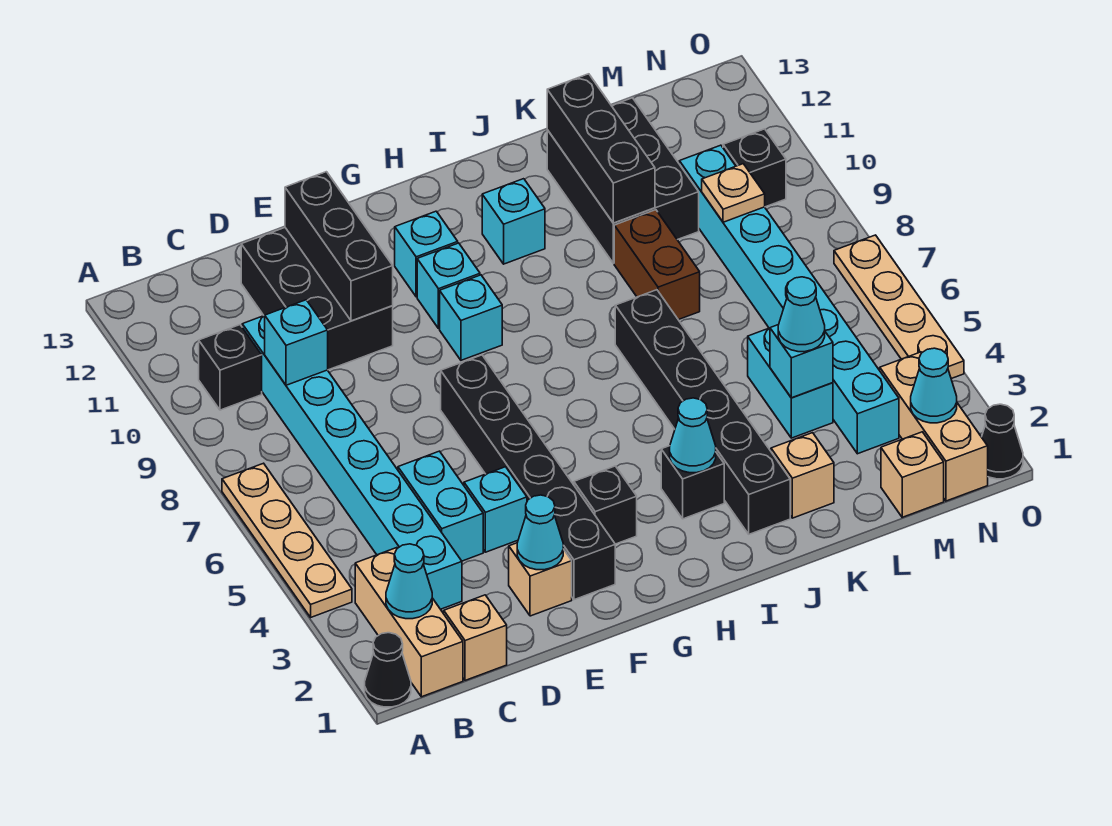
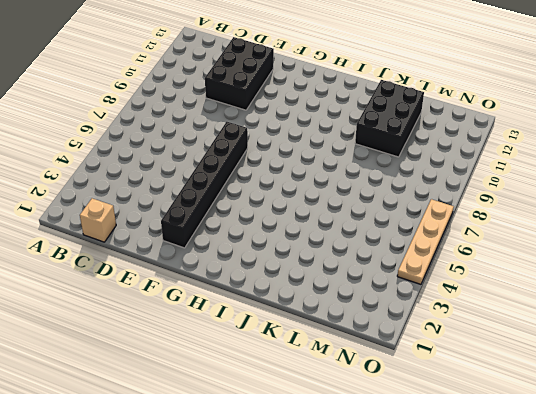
none -> black 1x1 cone [365,633,411,707]
none -> tan 1x4 plate [222,463,352,617]
none -> tan 1x3 brick [355,548,463,697]
none -> black 1x1 brick [199,325,262,410]

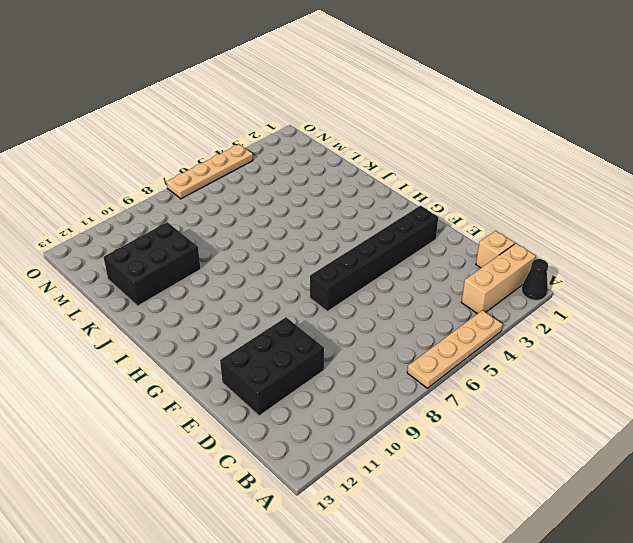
none -> black 1x1 brick [199,325,262,410]
none -> cyan 1x8 brick [242,316,462,609]
none -> cyan 1x2 brick [398,451,483,561]
none -> tan 1x1 brick [509,543,572,616]

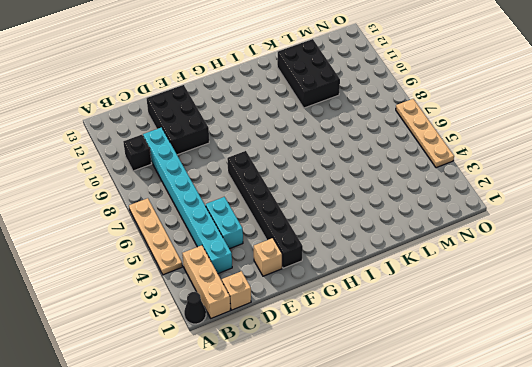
none -> cyan 1x1 brick [464,467,527,552]
none -> black 1x1 brick [574,466,637,544]
none -> cyan 1x1 brick [440,275,502,360]
none -> cyan 1x1 brick [417,243,480,329]

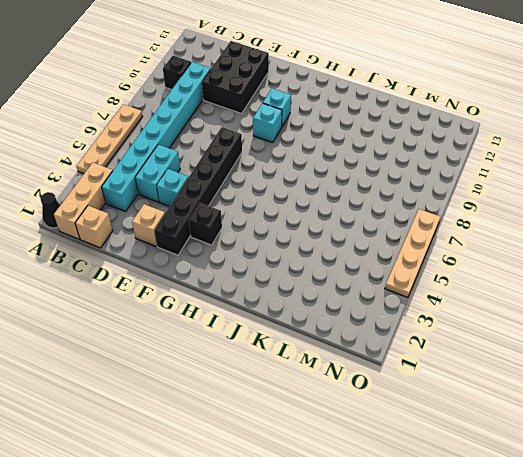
none -> cyan 1x1 brick [395,211,458,297]
none -> black 1x1 brick [661,446,724,519]
none -> cyan 1x1 brick [482,179,545,264]
none -> black 1x6 brick [615,290,790,534]

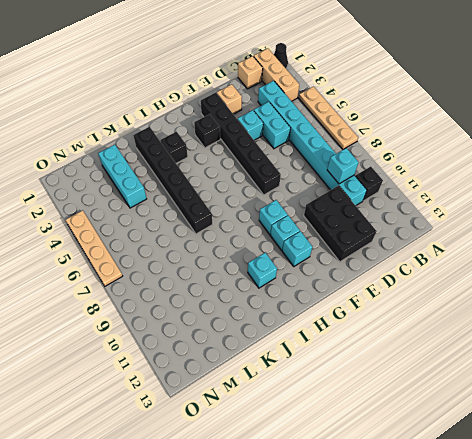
cyan 1x3 brick [98,145,147,208] -> cyan 1x2 brick [748,328,833,438]
none -> tan 1x1 brick [771,433,834,518]
none -> brown 1x2 brick [614,210,700,320]
none -> black 2x3 brick [547,98,699,263]
none -> tan 1x1 brick [881,432,944,517]

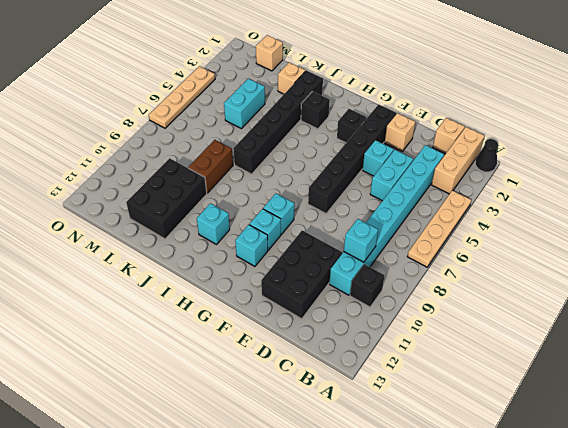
none -> cyan 1x8 brick [679,145,899,454]
none -> tan 1x3 brick [880,352,988,501]
none -> black 1x1 brick [723,129,786,207]
none -> black 1x1 cone [982,404,1023,479]

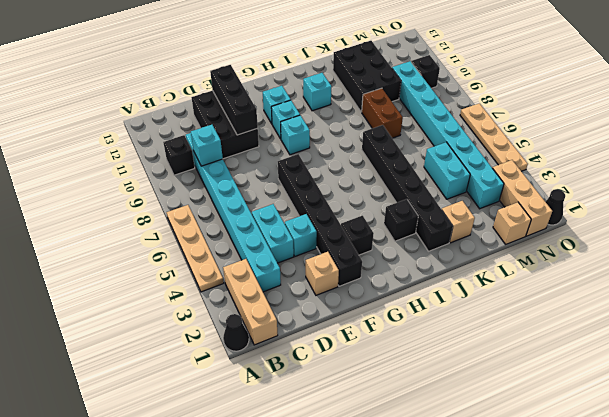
none -> tan 1x1 brick [444,595,507,680]
none -> cyan 1x1 cone [386,544,432,619]
none -> cyan 1x1 cone [517,495,563,570]
none -> cyan 1x1 cone [670,398,716,473]

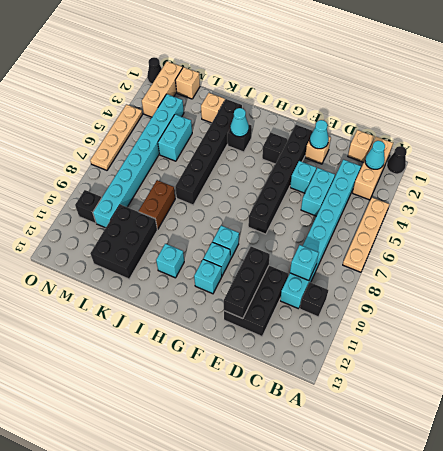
none -> black 1x3 brick [547,74,655,223]
none -> cyan 1x1 brick [770,325,833,398]
none -> tan 1x1 plate [702,164,765,222]
none -> cyan 1x1 cone [911,348,957,423]

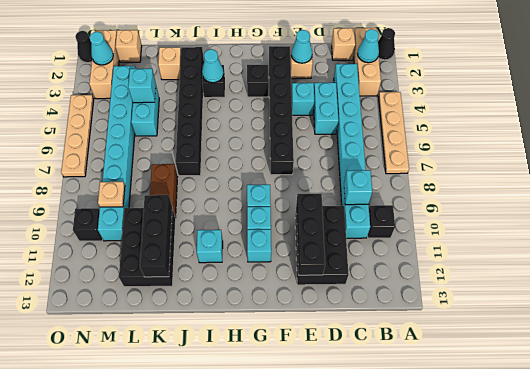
none -> cyan 1x1 cone [778,277,825,352]

